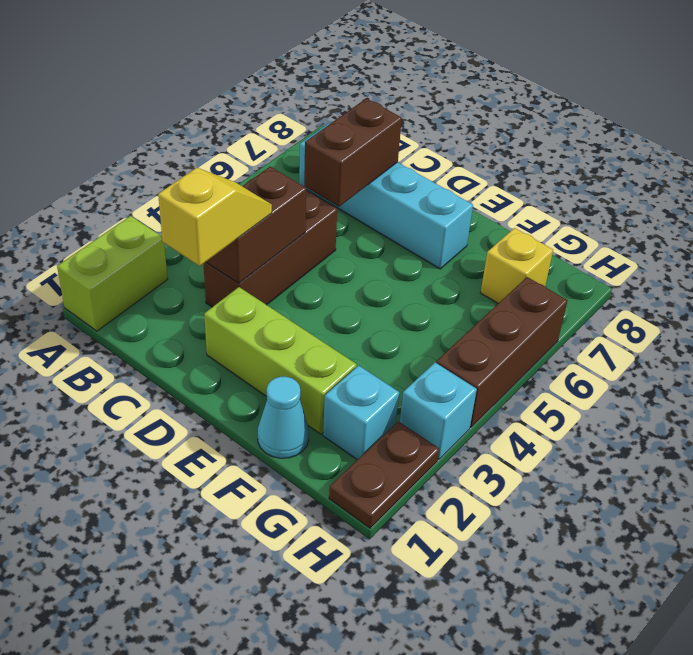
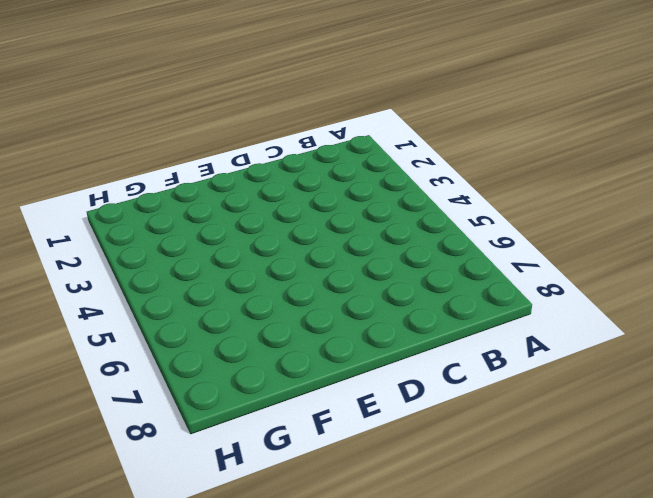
none -> lime 1x2 brick [57,216,168,331]
none -> cyan 1x4 brick [299,124,473,269]
none -> brown 1x3 brick [204,190,337,307]

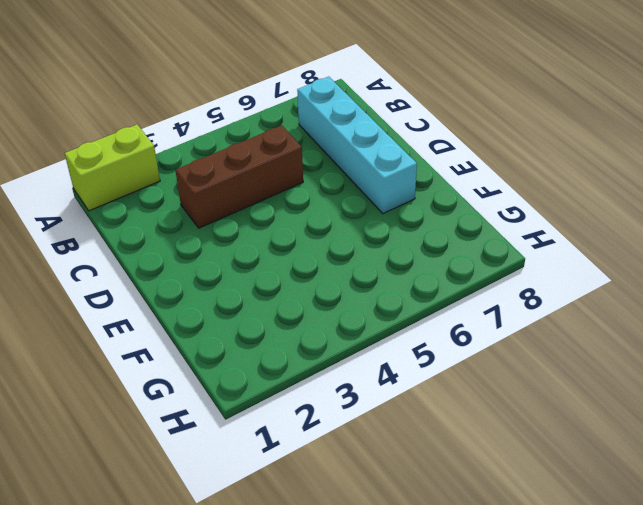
none -> lime 1x3 brick [204,287,357,434]
none -> cyan 1x1 cone [258,377,309,458]
none -> cyan 1x1 brick [323,365,399,460]

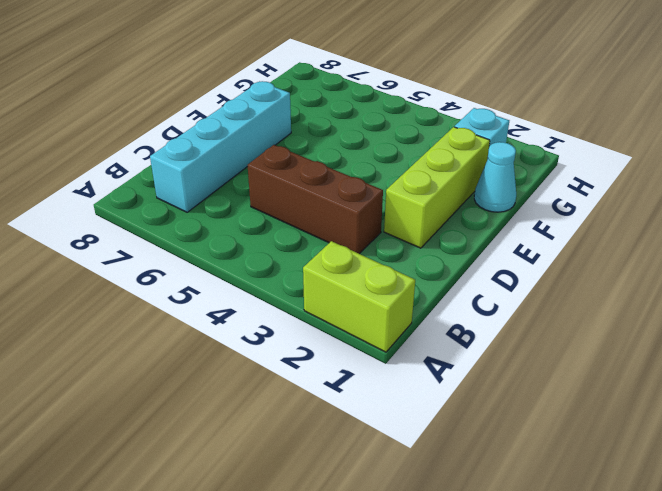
none -> yellow 1x1 brick [481,228,553,303]
none -> brown 1x2 plate [329,421,439,528]
none -> cyan 1x1 brick [400,363,477,460]

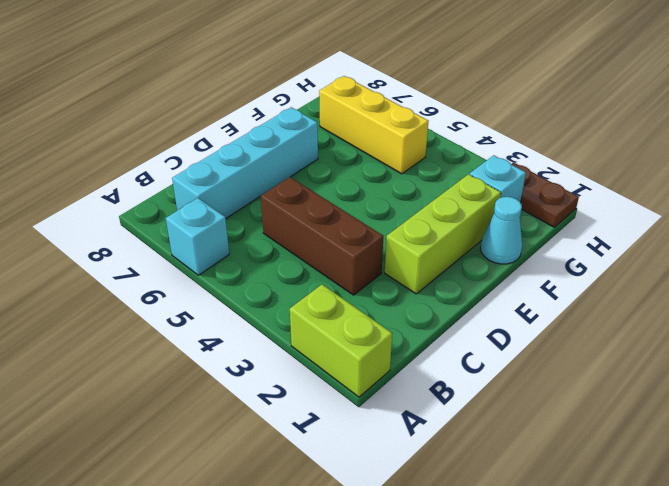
cyan 1x1 brick [166,198,229,275] -> cyan 1x1 brick moved to [400,363,477,460]
yellow 1x3 brick [319,76,429,174] -> yellow 1x1 brick [481,228,553,303]
none -> brown 1x3 brick [436,277,568,428]
none -> brown 1x2 brick [206,167,306,283]
none -> brown 1x2 brick [304,98,402,207]

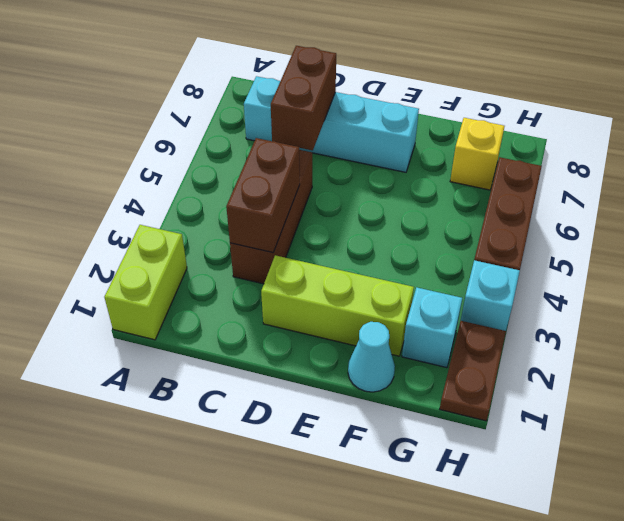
none -> yellow 1x2 slope [158,168,272,266]

